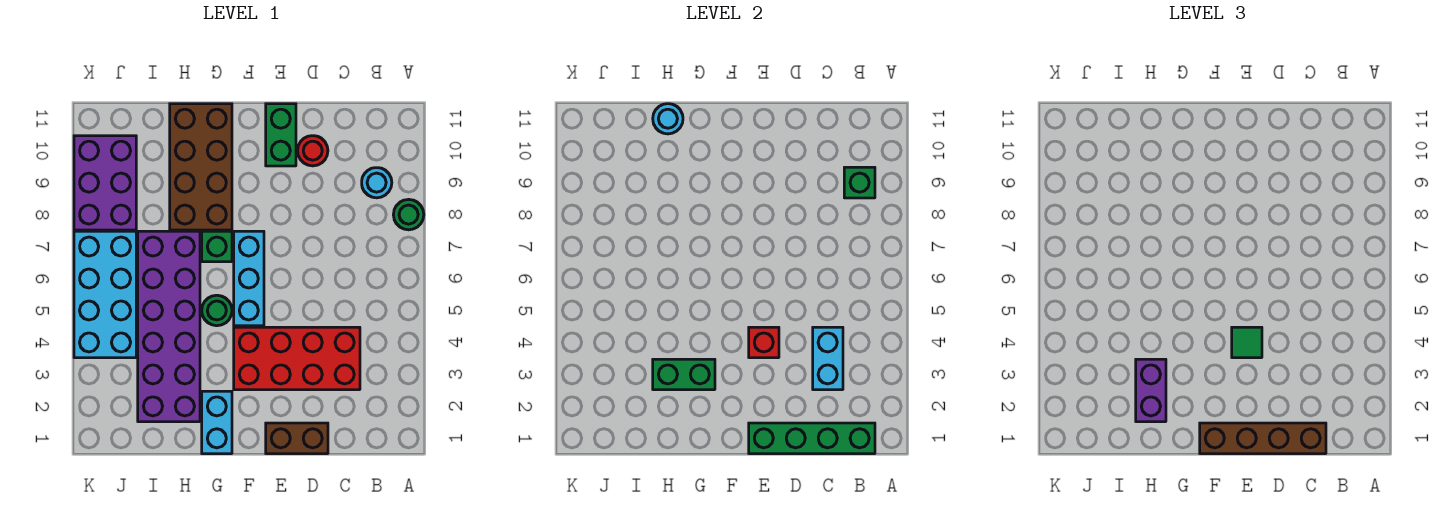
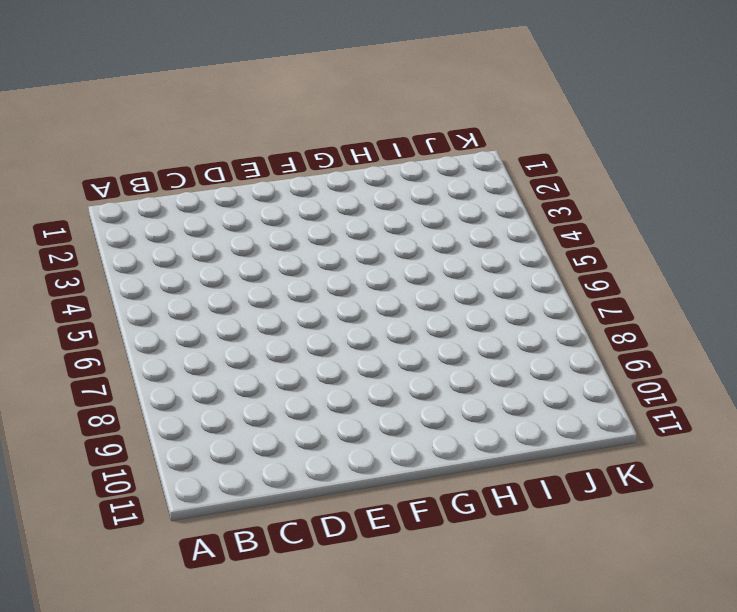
none -> green 1x1 round brick [393,199,424,230]
none -> cyan 1x1 round brick [362,168,392,198]
none -> red 2x4 brick [234,327,360,390]

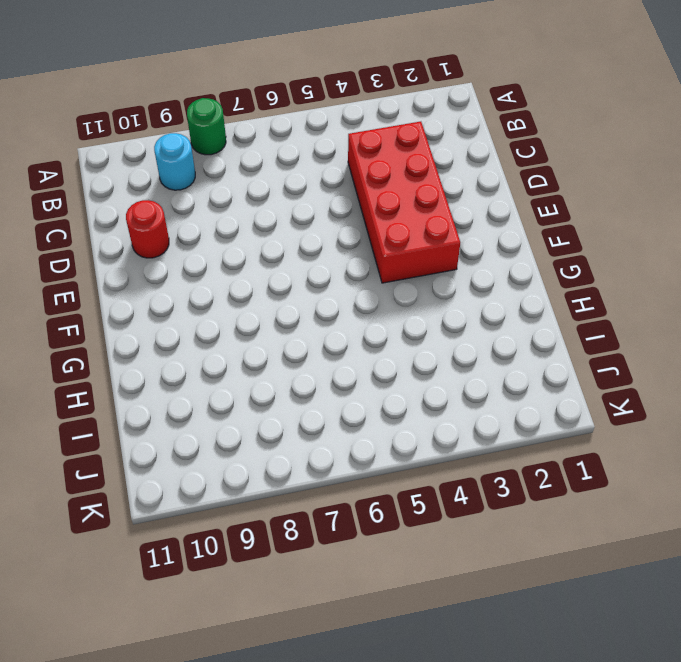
none -> brown 1x2 brick [266,423,328,454]
none -> green 1x2 brick [266,104,296,166]
none -> cyan 1x3 brick [234,231,264,326]

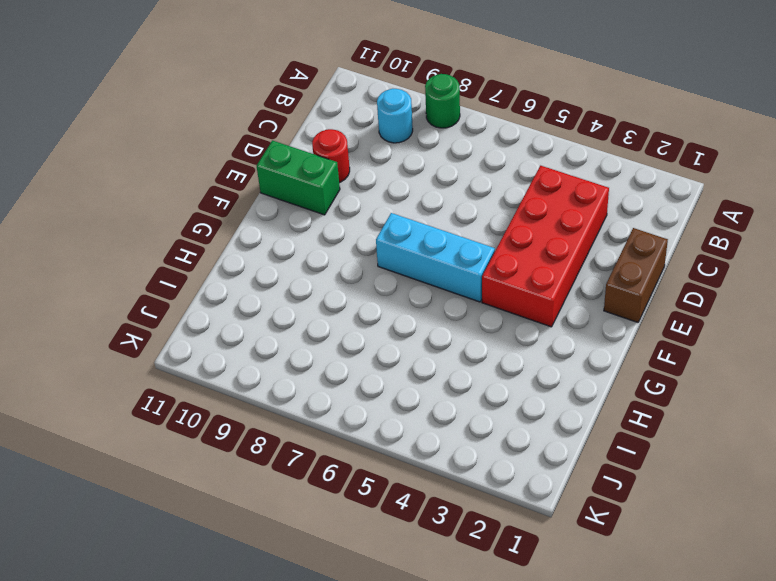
none -> cyan 1x2 brick [202,391,232,454]
none -> green 1x1 round brick [202,295,232,326]
none -> green 1x1 brick [202,231,232,262]

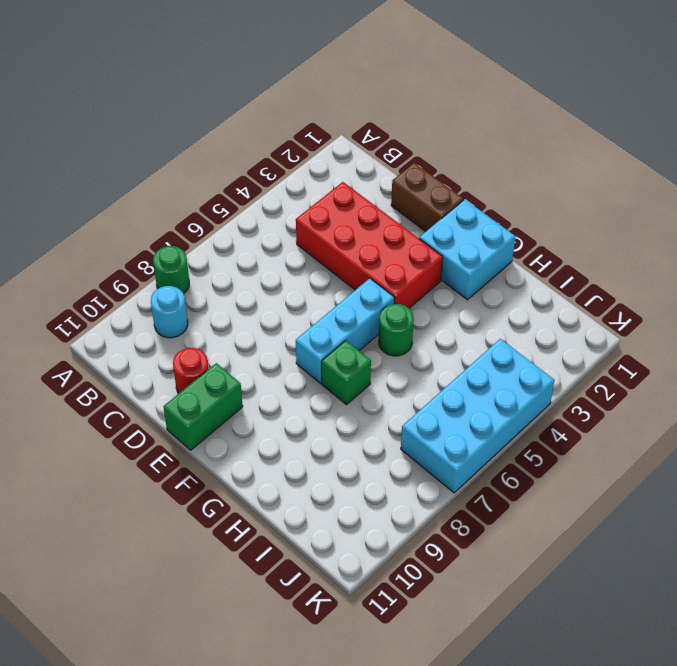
cyan 2x2 brick [419,199,516,300] -> cyan 1x2 brick [202,391,232,454]
none -> brown 2x4 brick [170,104,232,230]
none -> purple 2x6 brick [138,231,200,422]
none -> purple 2x3 brick [74,136,136,230]

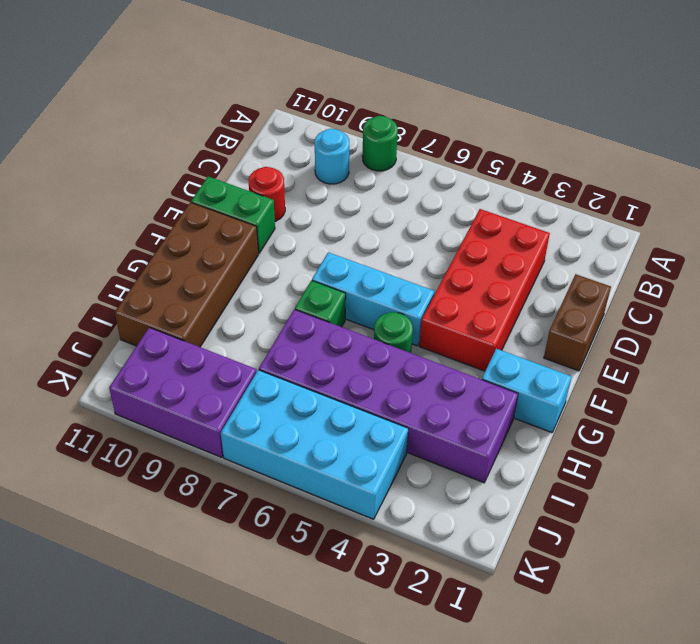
brown 2x4 brick [115,202,259,347] -> brown 2x4 brick turned to [170,104,232,230]
none -> green 1x4 brick [749,423,875,454]
none -> green 1x1 brick [844,167,875,198]
none -> cyan 1x2 brick [813,327,843,390]

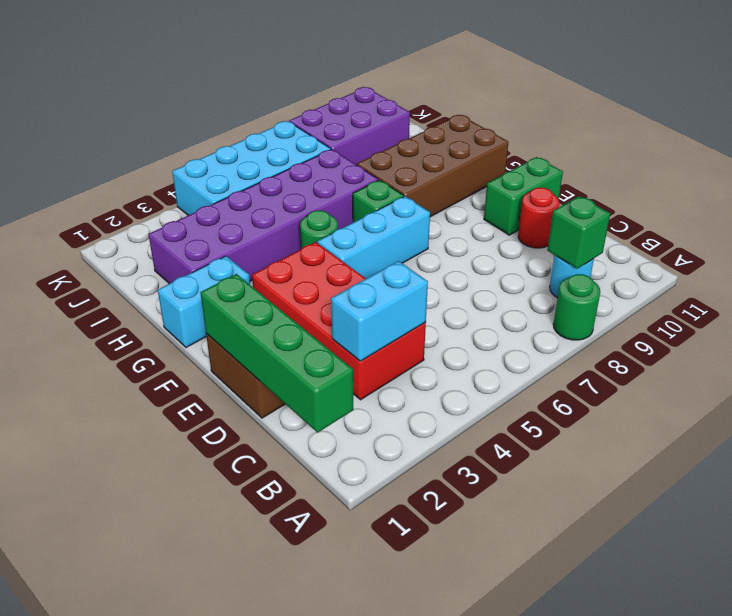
none -> red 1x1 brick [749,327,779,358]
none -> green 1x2 brick [653,359,715,390]
none -> cyan 1x1 round brick [653,104,683,134]

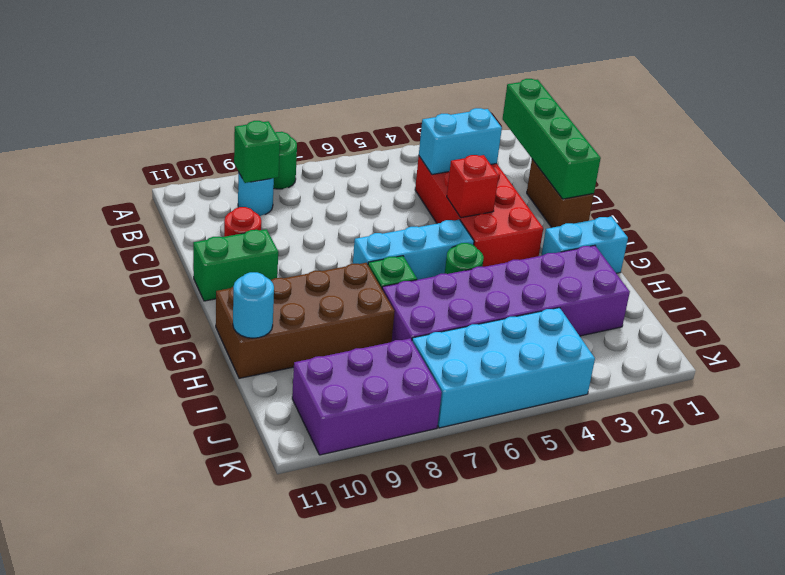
none -> green 1x2 brick [653,359,715,390]
none -> brown 1x4 brick [1200,423,1326,454]
none -> green 1x1 tile [1232,327,1262,358]

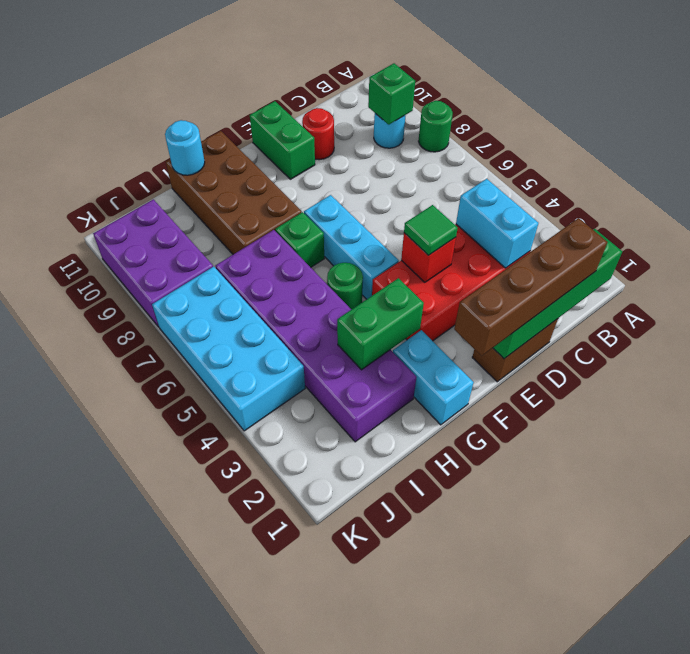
none -> purple 1x2 brick [1136,359,1166,422]

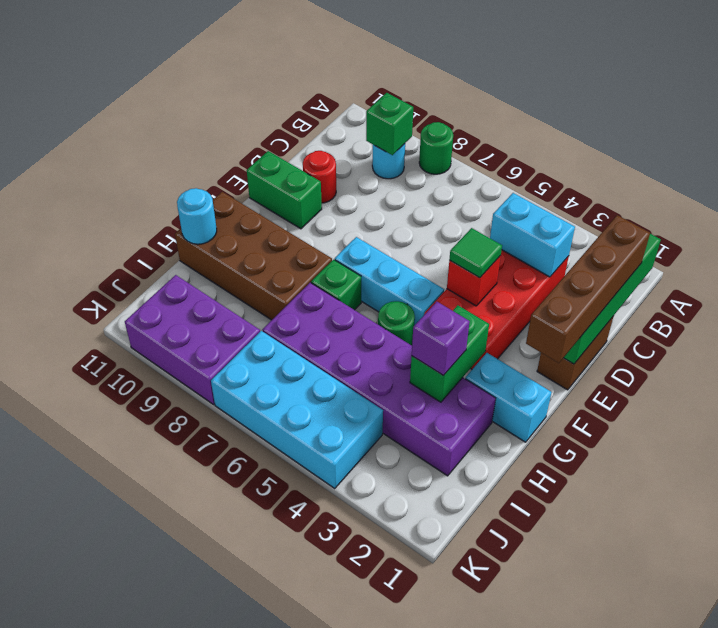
purple 1x1 brick [412,302,470,376] -> purple 1x2 brick [1136,359,1166,422]

